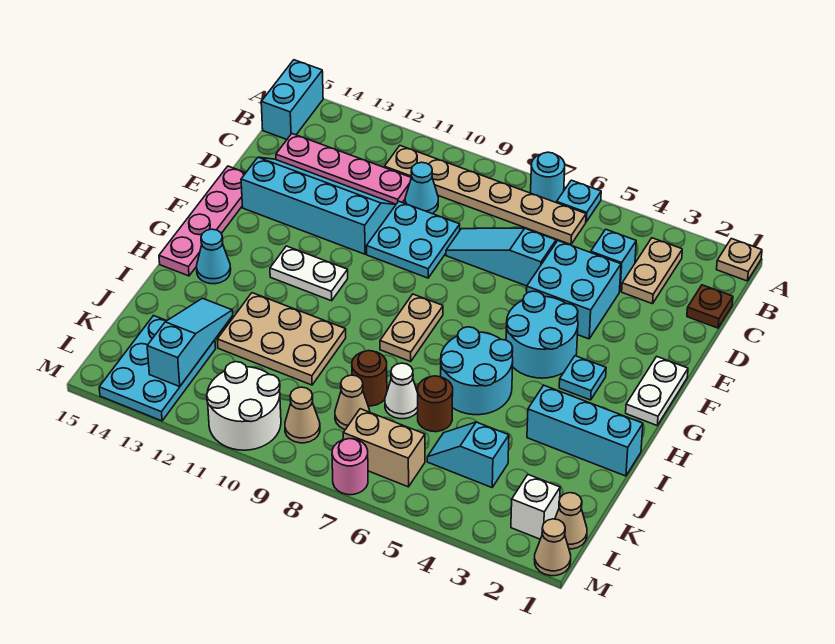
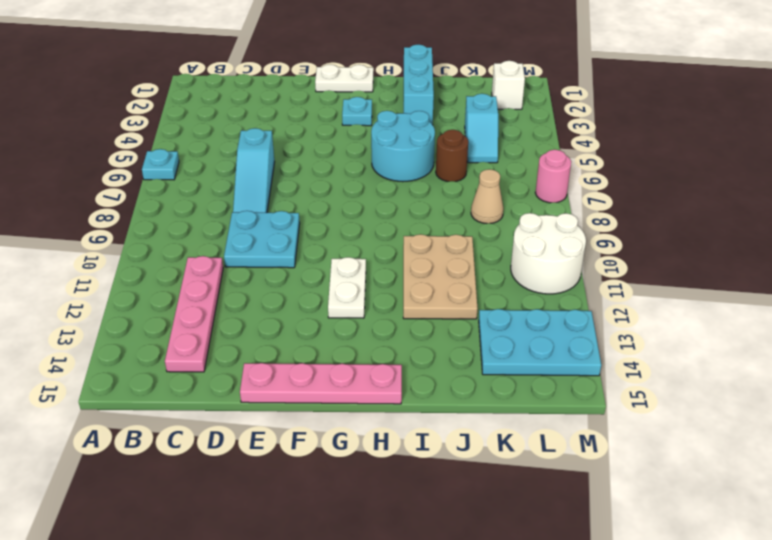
none -> tan 1x1 plate [717,239,762,281]
none -> cyan 1x1 round brick [531,152,565,203]
none -> cyan 1x2 brick [261,60,323,139]
none -> tan 1x2 plate [622,238,682,304]

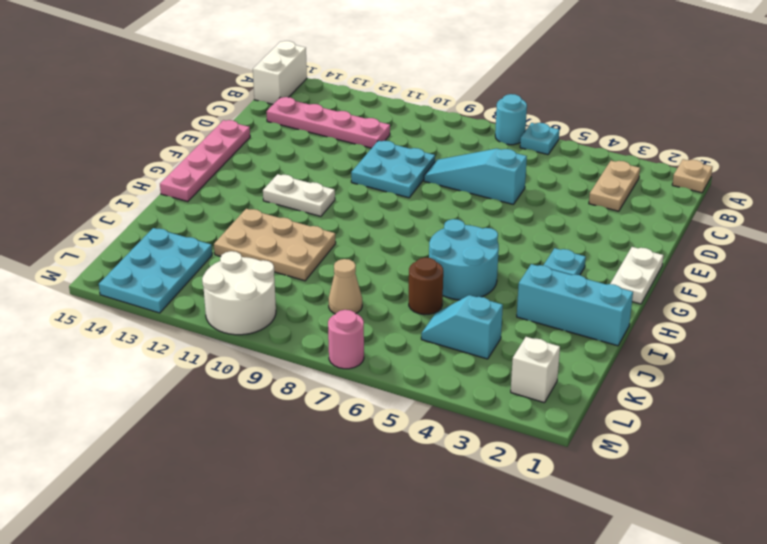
white 1x2 brick [253,41,307,104] -> cyan 1x2 brick [261,60,323,139]
none -> tan 1x6 plate [384,146,586,245]
none -> brown 1x1 plate [687,285,733,328]
none -> cyan 1x1 brick [591,229,636,292]
none -> cyan 1x1 cone [405,162,438,214]

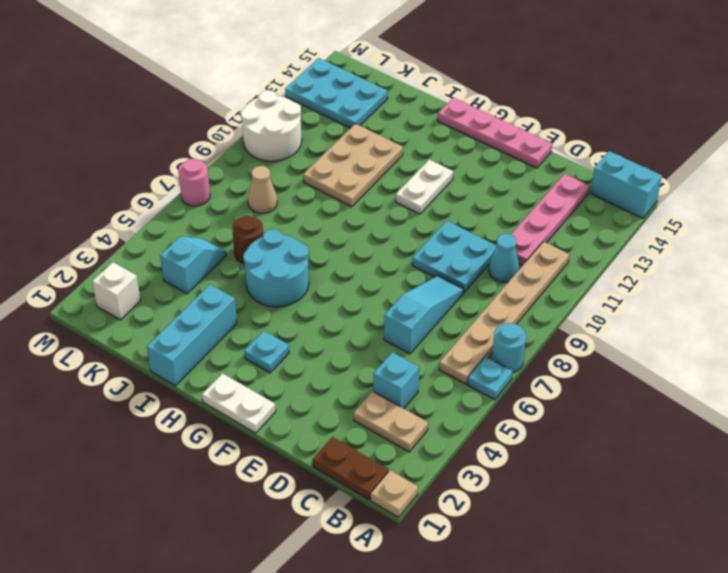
brown 1x2 plate [313,437,389,500] -> brown 1x1 plate [687,285,733,328]
none -> cyan 2x2 brick [527,241,621,339]
none -> cyan 2x4 slope [241,157,396,254]
none -> cyan 2x2 round brick [506,291,578,378]
none -> tan 1x2 plate [380,294,443,361]

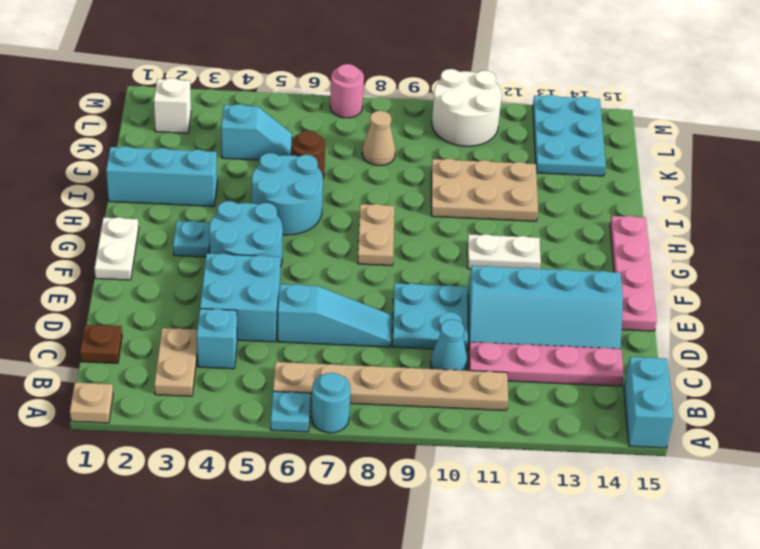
none -> cyan 1x1 cone [197,229,231,284]
none -> white 1x1 cone [385,363,418,419]
none -> brown 1x1 round brick [352,351,387,406]
none -> tan 1x1 cone [555,493,587,549]

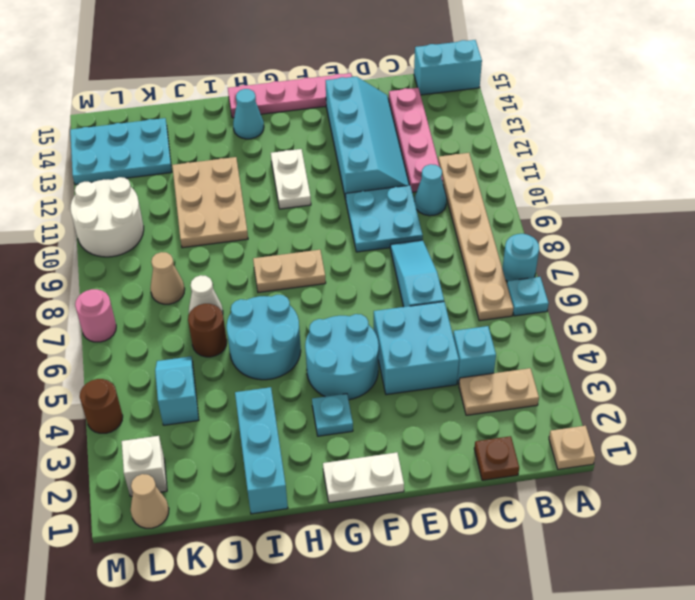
brown 1x1 round brick [80,379,123,433] -> brown 1x1 round brick moved to [352,351,387,406]
none -> tan 1x2 brick [343,409,425,487]
none -> tan 1x1 cone [285,387,320,443]
none -> tan 1x1 cone [534,519,571,576]
none -> cyan 1x3 slope [147,298,233,386]

